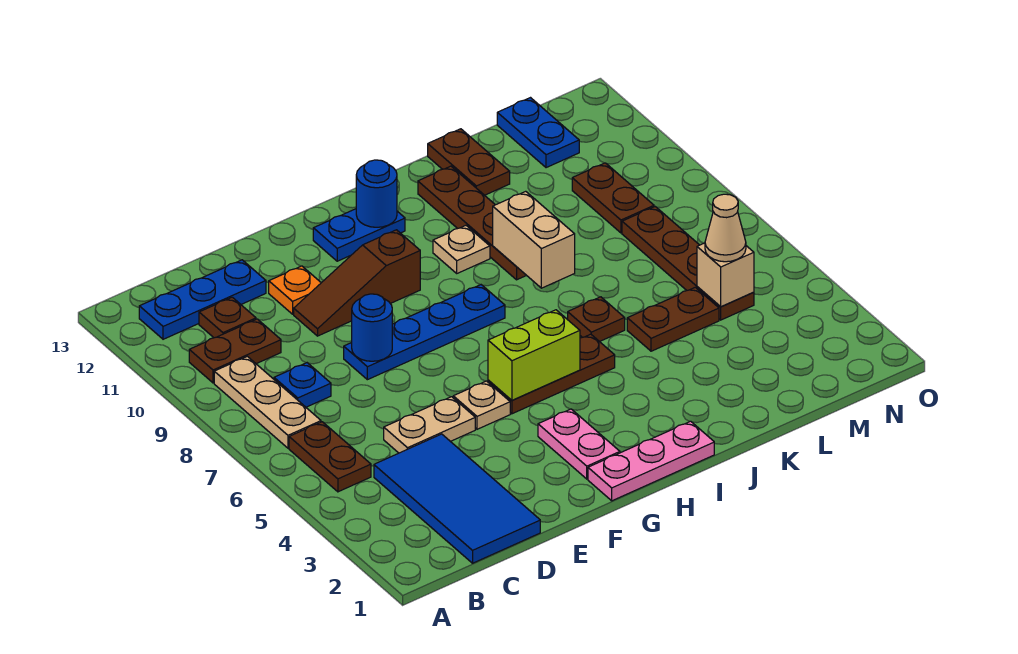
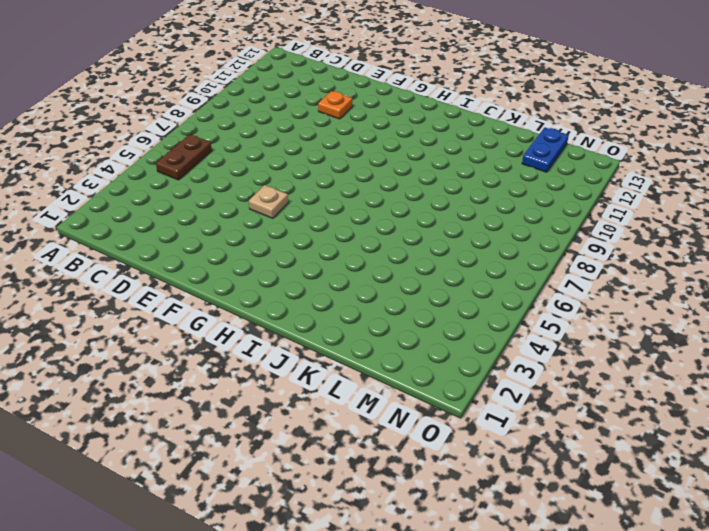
none -> tan 1x3 plate [214,356,321,448]
none -> brown 1x2 plate [189,319,281,383]
none -> blue 1x3 plate [139,260,266,339]
none -> blue 2x4 tile [374,434,540,563]

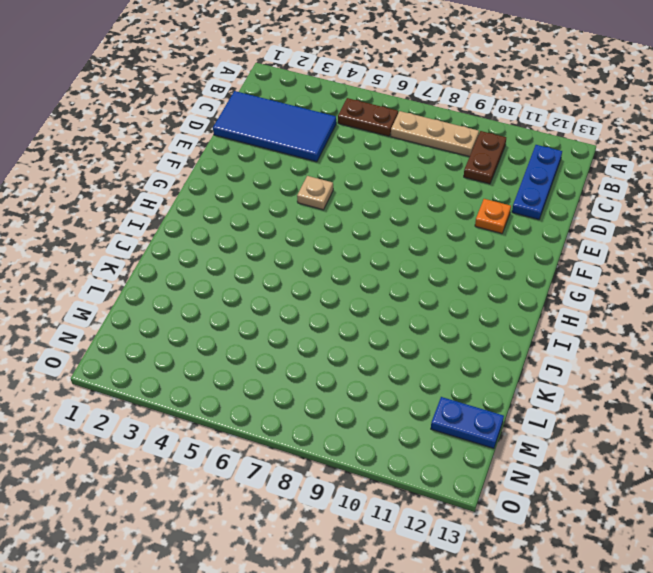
none -> blue 1x1 plate [274,363,331,407]
none -> brown 1x1 plate [199,297,256,338]
none -> tan 1x2 plate [384,397,475,453]
none -> blue 1x4 plate [344,285,505,380]

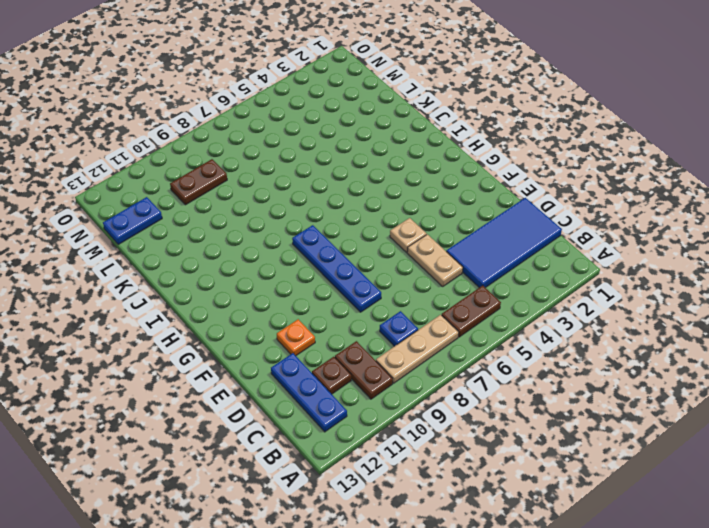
none -> brown 1x3 slope [294,230,420,336]
none -> pink 1x3 plate [588,421,714,501]
none -> pink 1x2 plate [538,409,620,479]
none -> brown 1x3 plate [488,334,615,414]

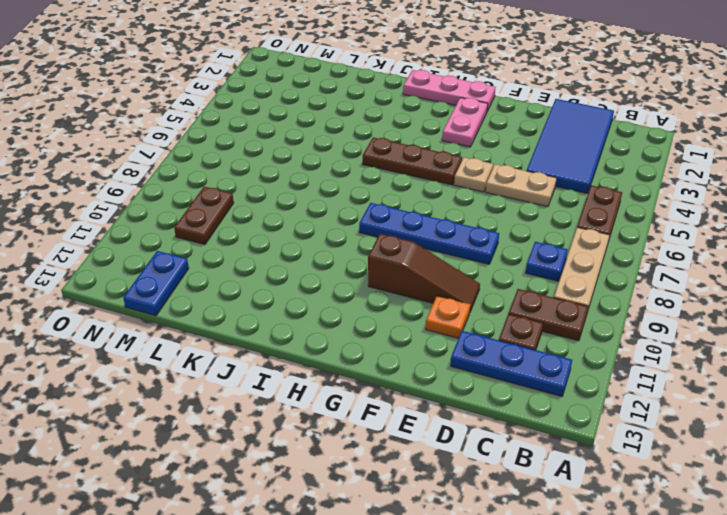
none -> blue 1x2 plate [313,209,405,261]
none -> tan 1x1 plate [433,226,490,273]
none -> brown 1x1 plate [568,297,625,342]
none -> brown 1x4 plate [418,166,526,280]

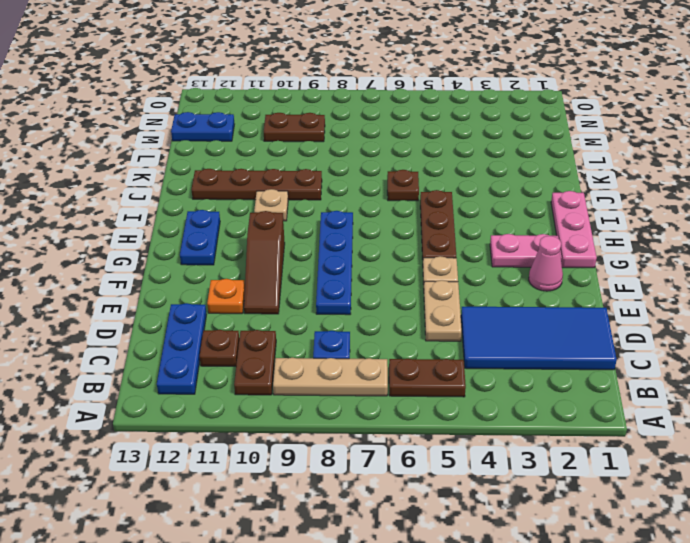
pink 1x1 cone [529,236,563,291] -> none
none -> brown 1x2 plate [627,287,719,351]
none -> brown 1x2 plate [428,129,510,195]
none -> brown 1x4 plate [622,207,754,320]
none -> blue 1x1 round brick [352,294,392,361]

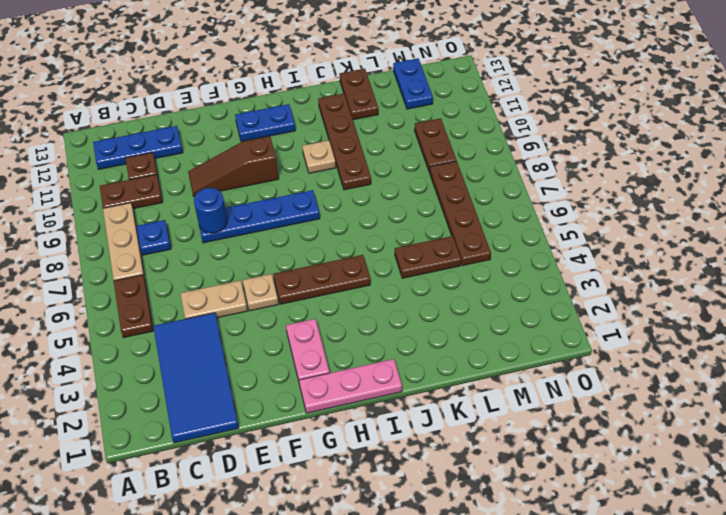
none -> orange 1x1 plate [269,266,321,314]
none -> brown 1x1 plate [568,297,625,342]
none -> lime 1x2 brick [488,310,580,400]
none -> blue 1x1 round brick [356,160,397,227]

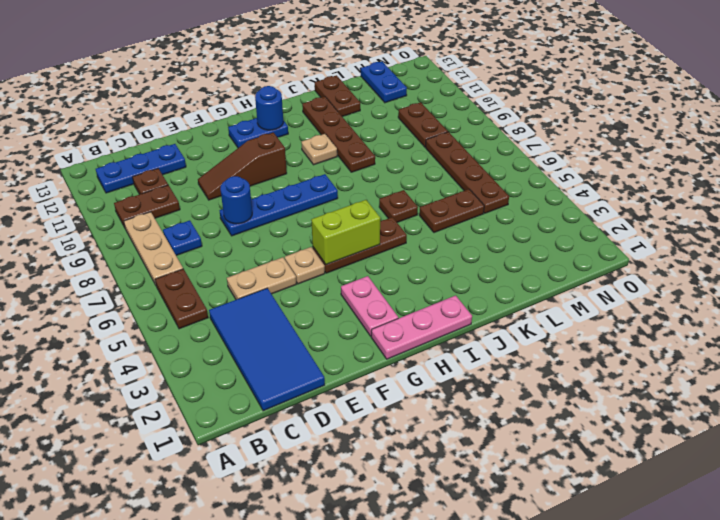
none -> orange 1x1 plate [269,266,321,314]
none -> tan 1x2 brick [493,191,575,288]
none -> tan 1x1 brick [697,243,754,307]
none -> tan 1x1 cone [705,194,746,262]

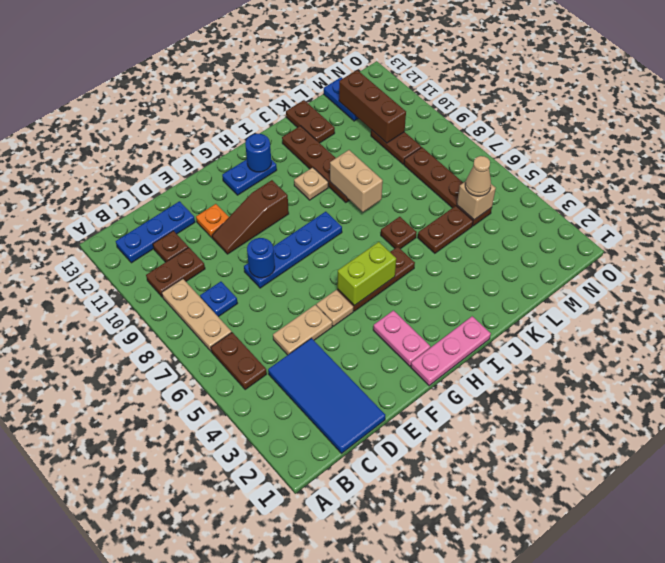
brown 1x3 brick [339,70,406,143] -> none

